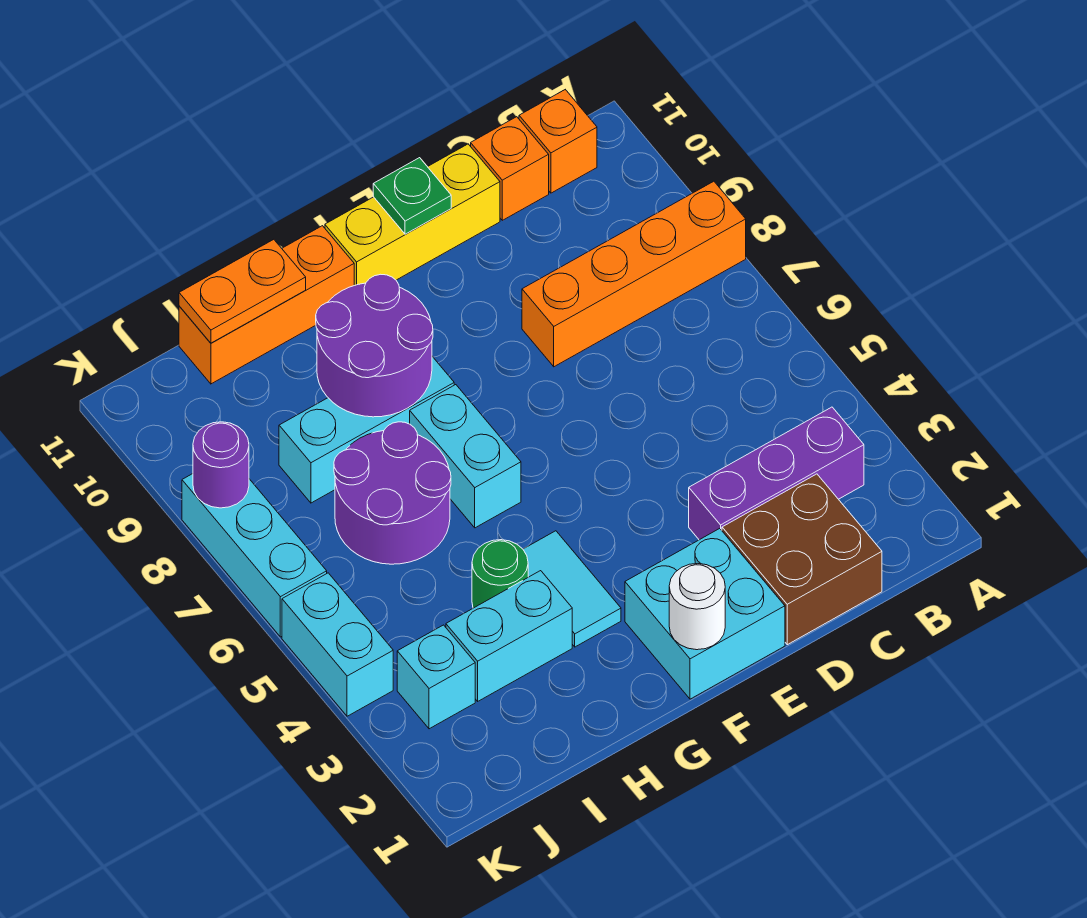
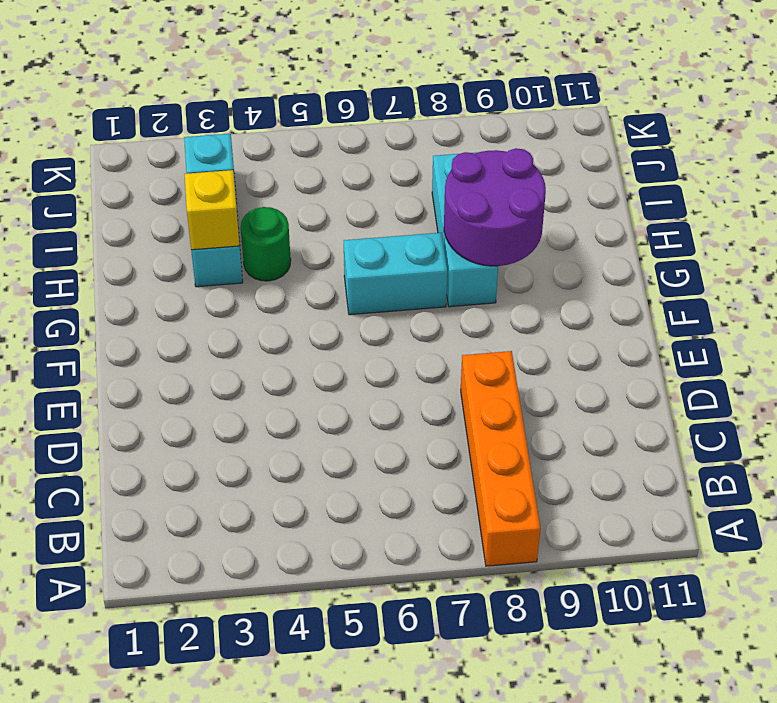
yellow 1x1 brick [185,170,240,250] -> none
none -> purple 1x3 brick [689,407,864,540]
none -> orange 1x1 brick [519,90,597,193]
none -> brown 2x2 brick [722,474,882,645]

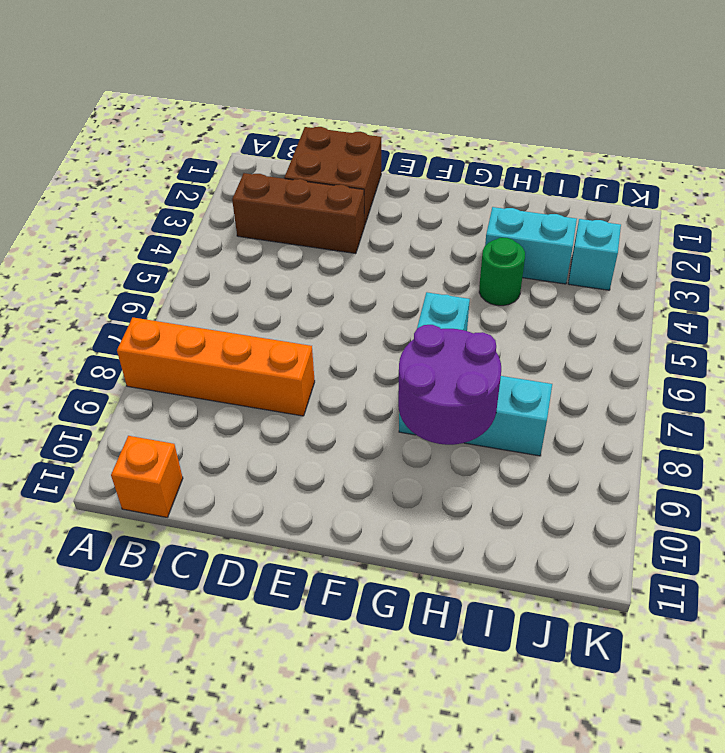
brown 1x3 brick [232,173,365,254] -> purple 1x3 brick [689,407,864,540]
none -> orange 1x1 brick [471,117,549,220]
none -> yellow 1x3 brick [325,144,500,285]
none -> cyan 2x2 brick [625,529,785,699]

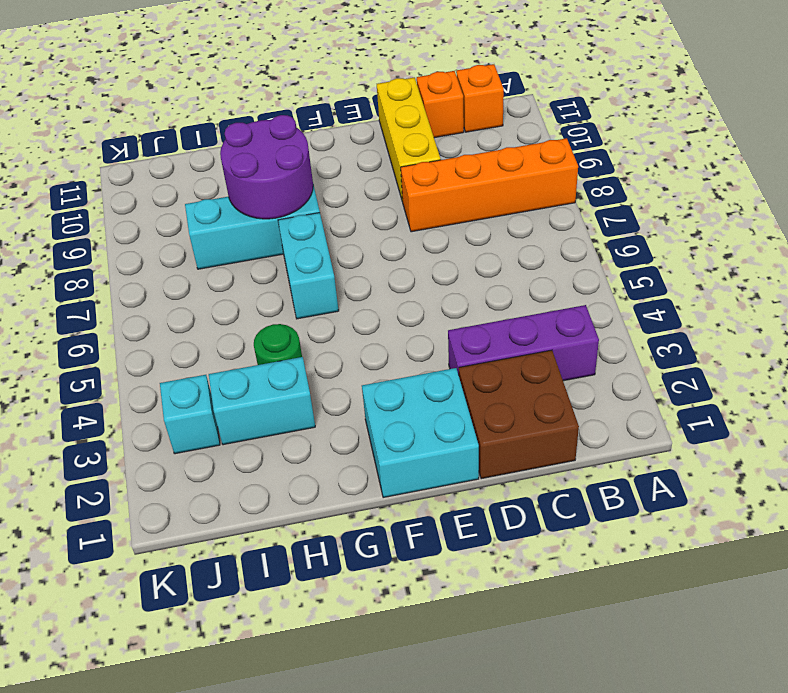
yellow 1x3 brick [377,78,441,202] -> yellow 1x3 brick turned to [325,144,500,285]
none -> cyan 1x2 tile [523,531,621,647]
none -> orange 1x3 brick [179,226,354,384]
none -> purple 2x2 round brick [334,422,451,564]

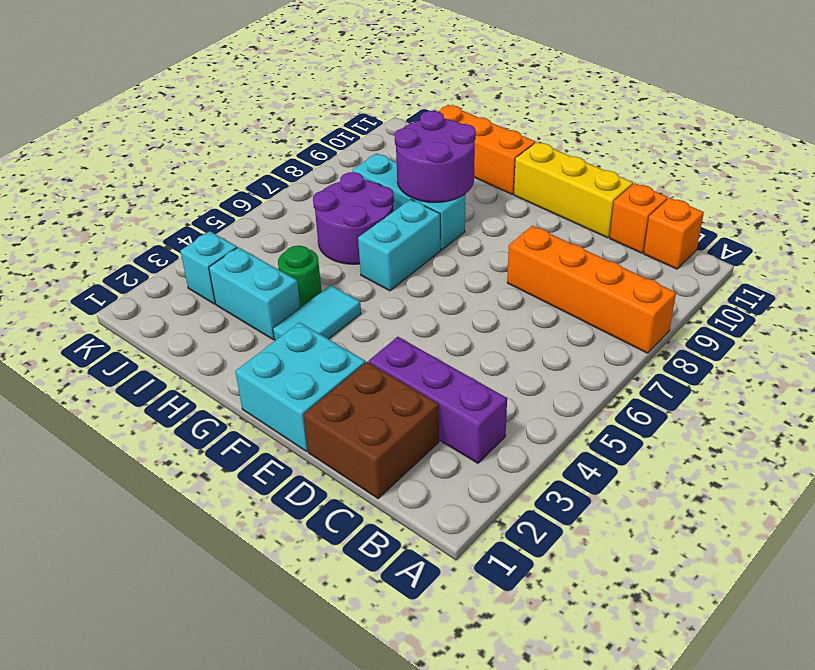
none -> cyan 1x2 brick [282,573,393,716]
none -> cyan 1x3 brick [182,474,327,637]
none -> green 1x1 plate [373,158,451,234]

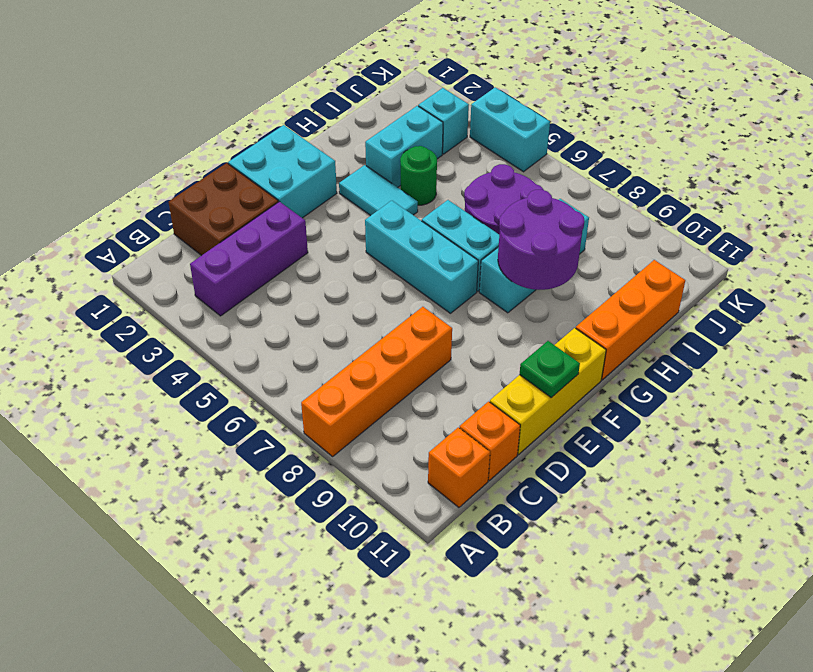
cyan 1x3 brick [365,200,478,313] -> cyan 1x3 brick moved to [182,474,327,637]
none -> white 1x1 round brick [669,564,725,650]
none -> orange 1x2 plate [179,239,306,343]
none -> purple 1x1 round brick [193,422,249,508]

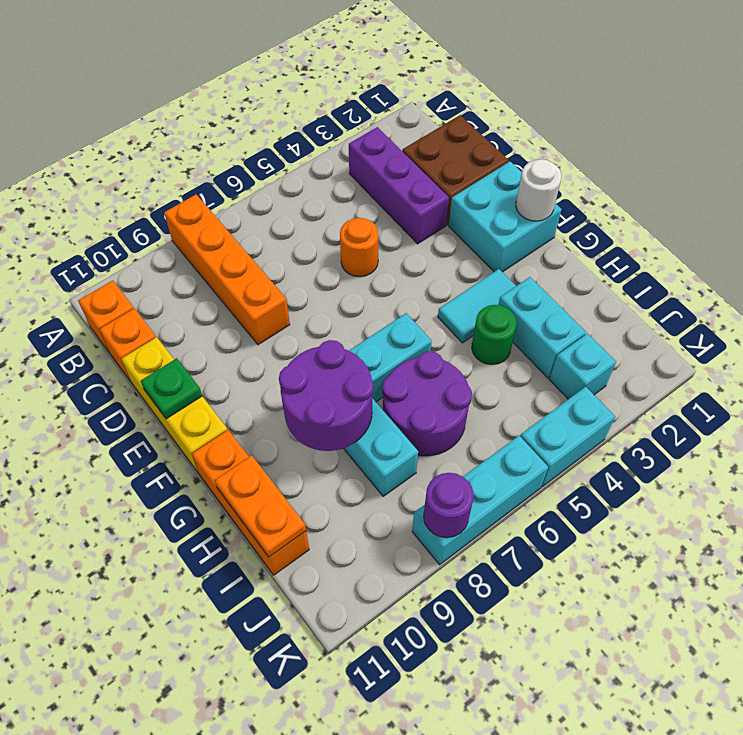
orange 1x1 round brick [340,218,378,277] -> none

